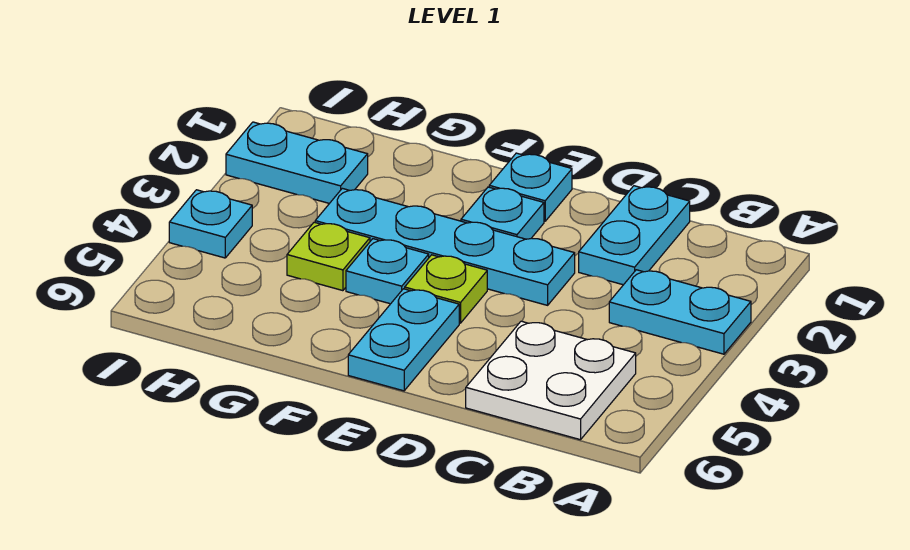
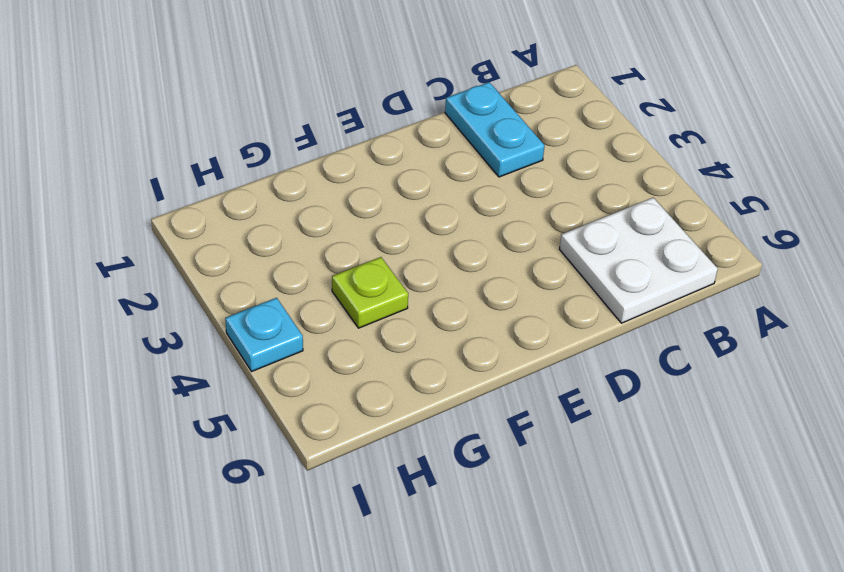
none -> cyan 1x2 plate [609,270,751,354]
none -> cyan 1x4 plate [315,188,575,305]
none -> cyan 1x1 plate [489,153,572,221]

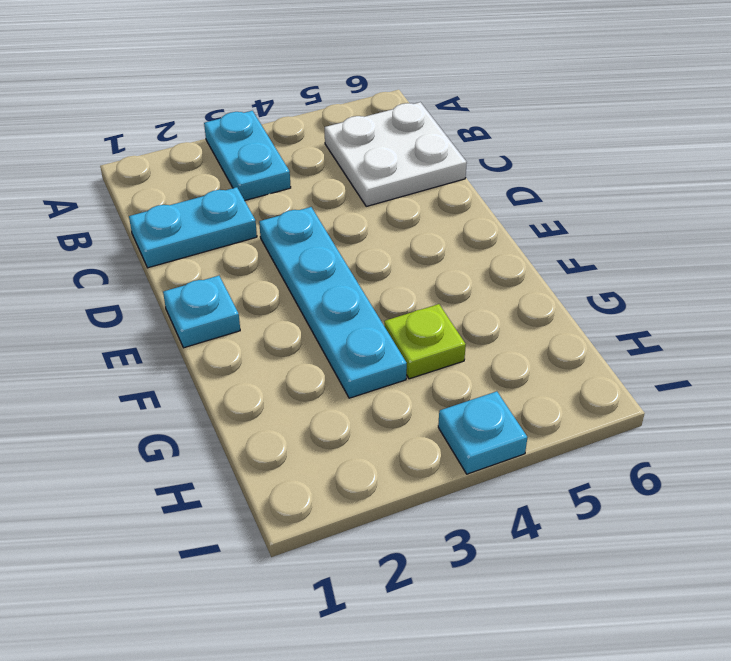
none -> cyan 1x1 plate [461,187,544,239]
none -> lime 1x1 plate [405,255,487,323]
none -> cyan 1x2 plate [348,289,459,391]

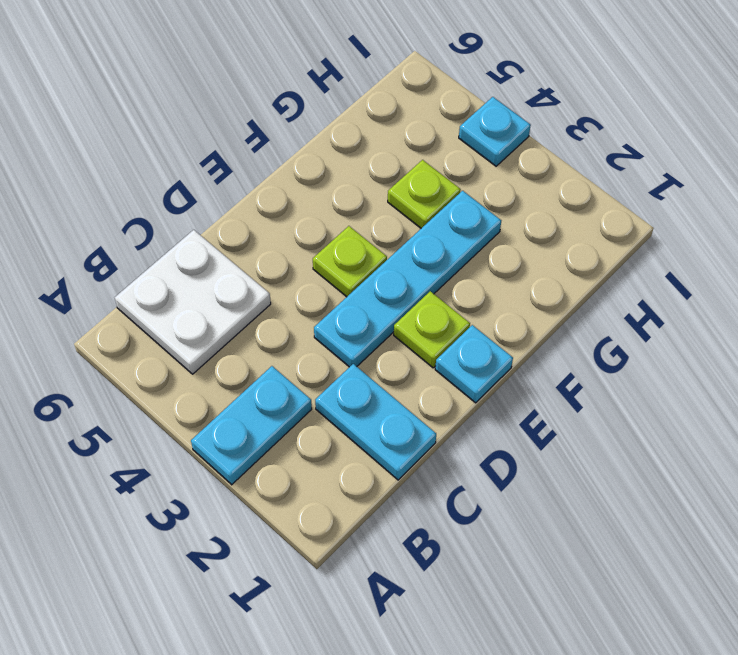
lime 1x1 plate [394,291,470,368] -> cyan 1x1 plate [461,187,544,239]
none -> cyan 1x2 plate [348,289,459,391]
none -> cyan 1x1 plate [346,239,429,304]
none -> cyan 1x2 plate [226,122,368,203]

